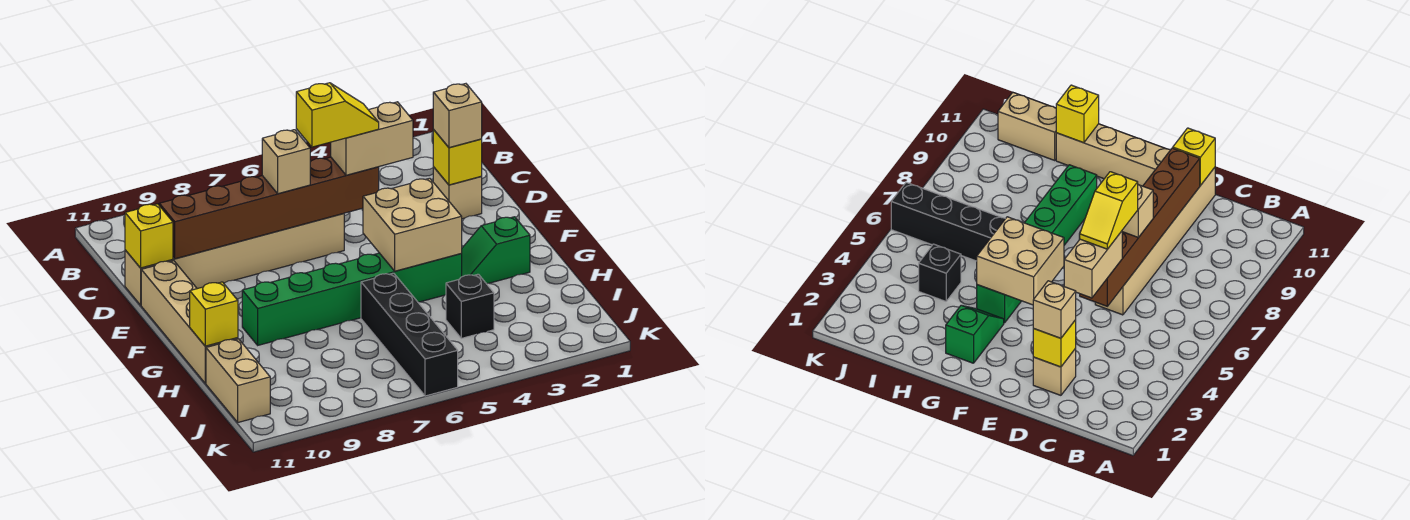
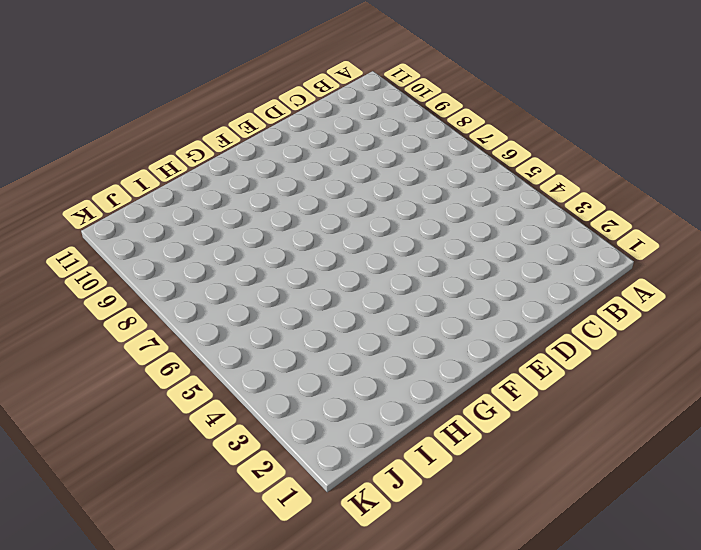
none -> tan 1x1 brick [433,167,482,219]
none -> tan 1x6 brick [125,214,344,305]
none -> tan 1x4 brick [141,261,238,383]

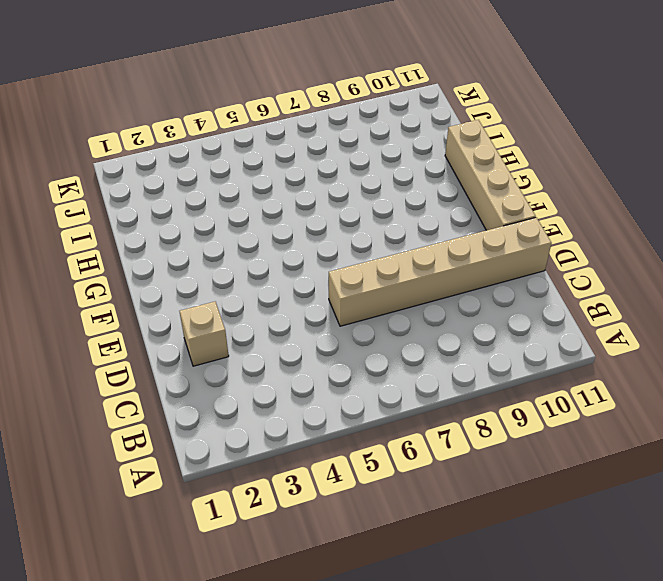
none -> green 1x2 slope [461,217,530,284]
none -> green 1x6 brick [242,253,462,345]
none -> black 1x4 brick [361,273,458,396]

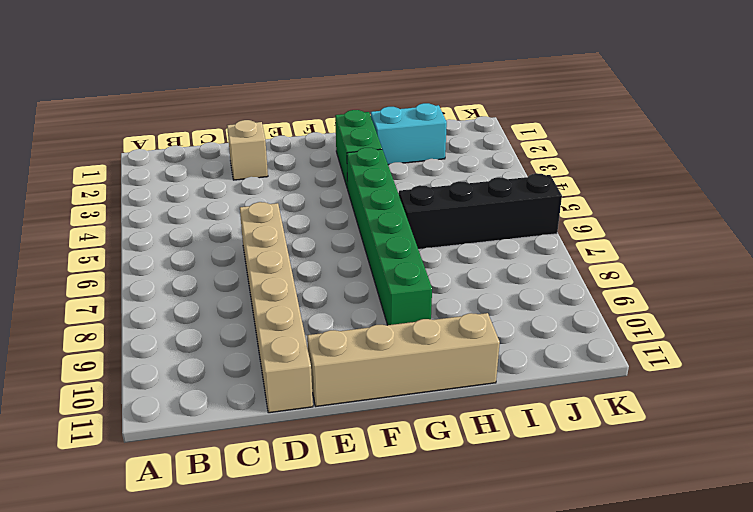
green 1x2 brick [335,110,382,189] -> green 1x2 slope [461,217,530,284]
cyan 1x2 brick [371,103,447,165] -> none
none -> black 1x1 brick [446,274,494,338]
none -> tan 1x2 brick [206,339,270,422]
none -> yellow 1x1 brick [433,130,482,185]

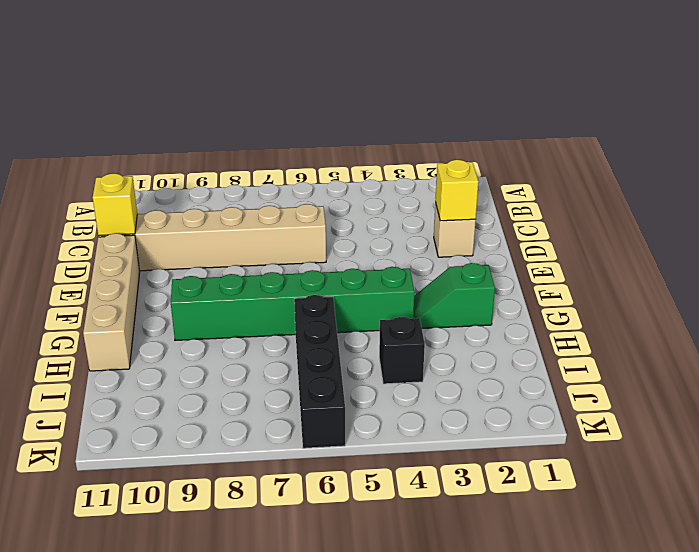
none -> tan 1x2 brick [206,339,270,422]
none -> brown 1x6 brick [159,157,379,259]
none -> tan 2x2 brick [363,178,462,271]

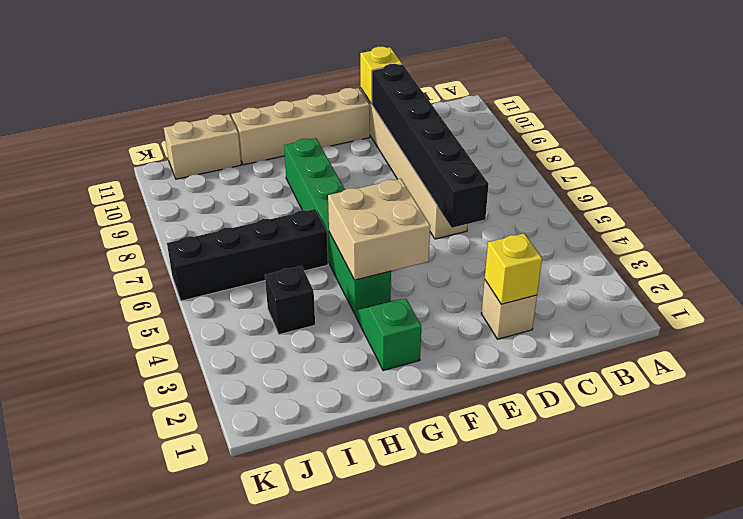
black 1x6 brick [372,64,489,228] -> brown 1x6 brick [159,157,379,259]
none -> yellow 1x1 brick [190,282,238,346]
none -> tan 1x1 brick [433,84,482,148]
none -> tan 1x2 brick [331,102,413,175]

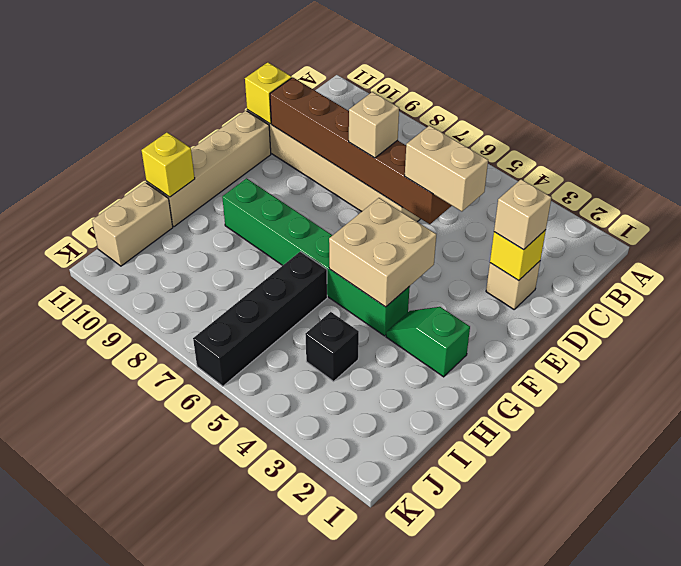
none -> yellow 1x2 slope [296,83,379,147]

